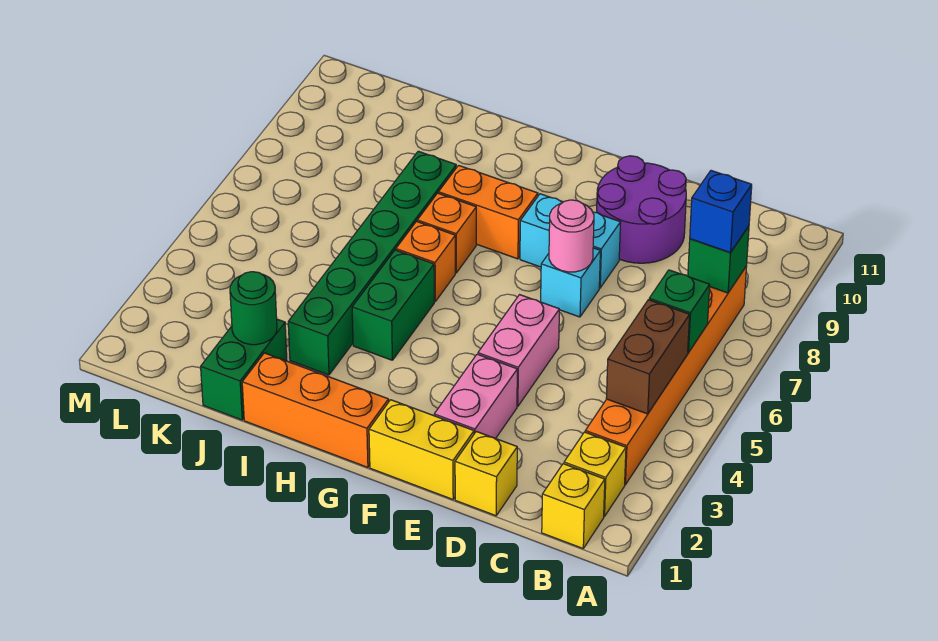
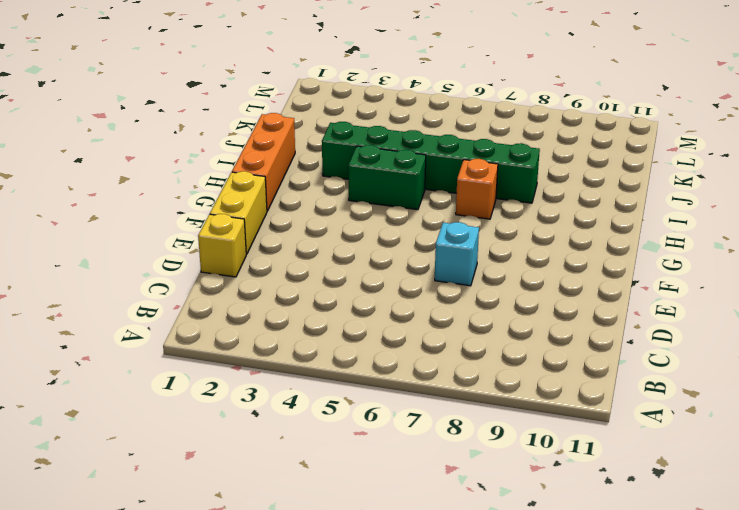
none -> yellow 1x1 brick [542,464,605,548]
none -> yellow 1x1 brick [564,432,626,516]
none -> orange 1x6 brick [585,266,747,485]

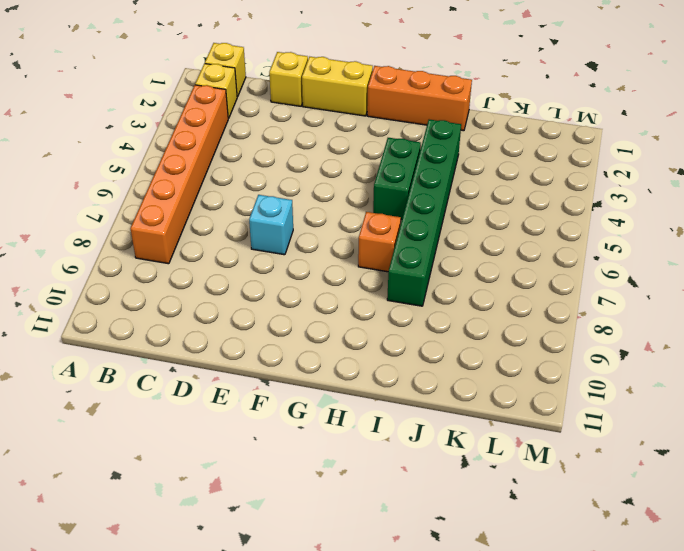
none -> purple 2x2 round brick [597,156,686,263]
none -> pink 1x2 brick [434,354,517,439]
none -> pink 1x2 brick [478,295,559,406]

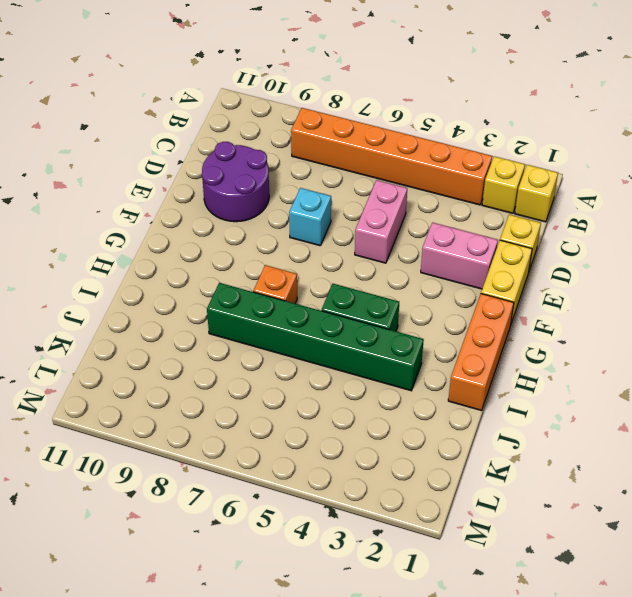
pink 1x2 brick [355,180,407,263] -> pink 1x2 brick turned to [478,295,559,406]
none -> cyan 1x2 brick [520,194,621,288]
none -> orange 1x2 brick [439,165,538,259]
none -> orange 1x1 brick [396,221,455,301]

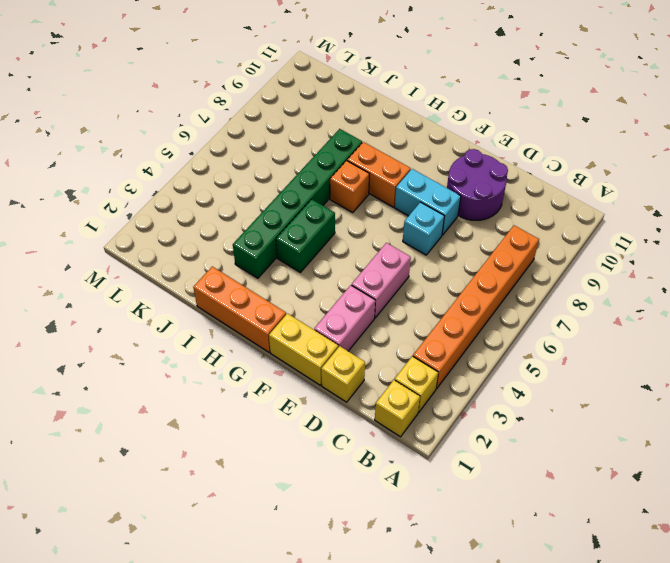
none -> orange 1x1 brick [396,221,455,301]
none -> green 1x2 brick [201,319,287,420]
none -> brown 1x2 brick [606,300,690,414]

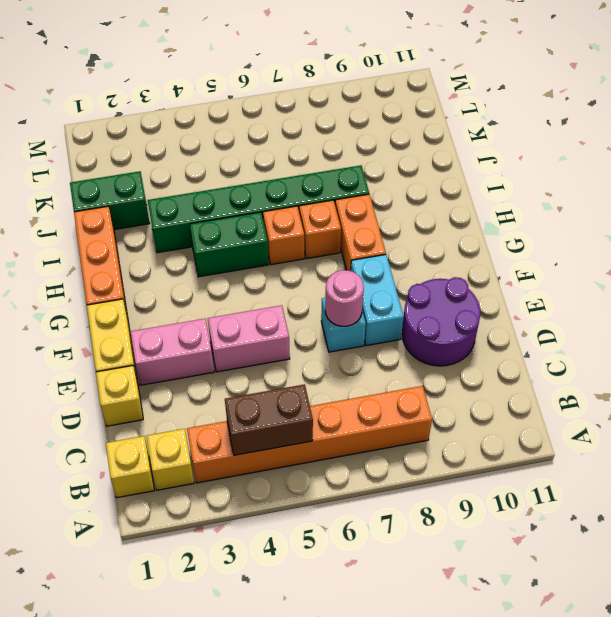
none -> green 1x1 brick [649,270,710,353]
none -> green 1x1 brick [688,226,749,293]
none -> green 1x1 round brick [230,272,277,345]

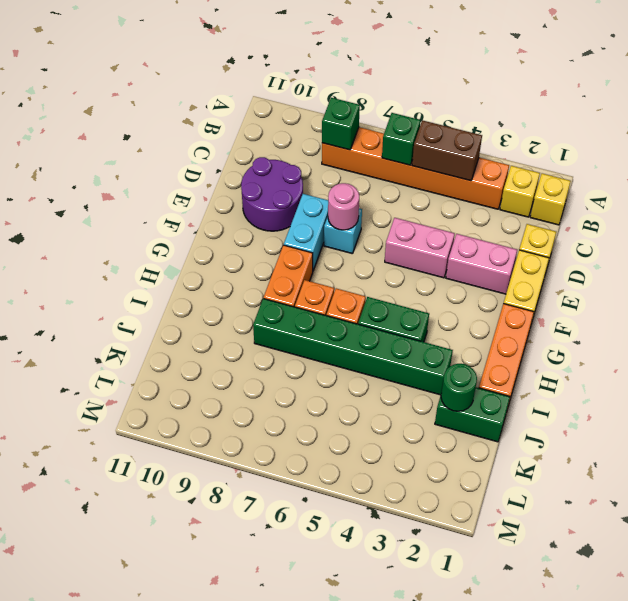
none -> blue 1x1 brick [690,171,752,253]

